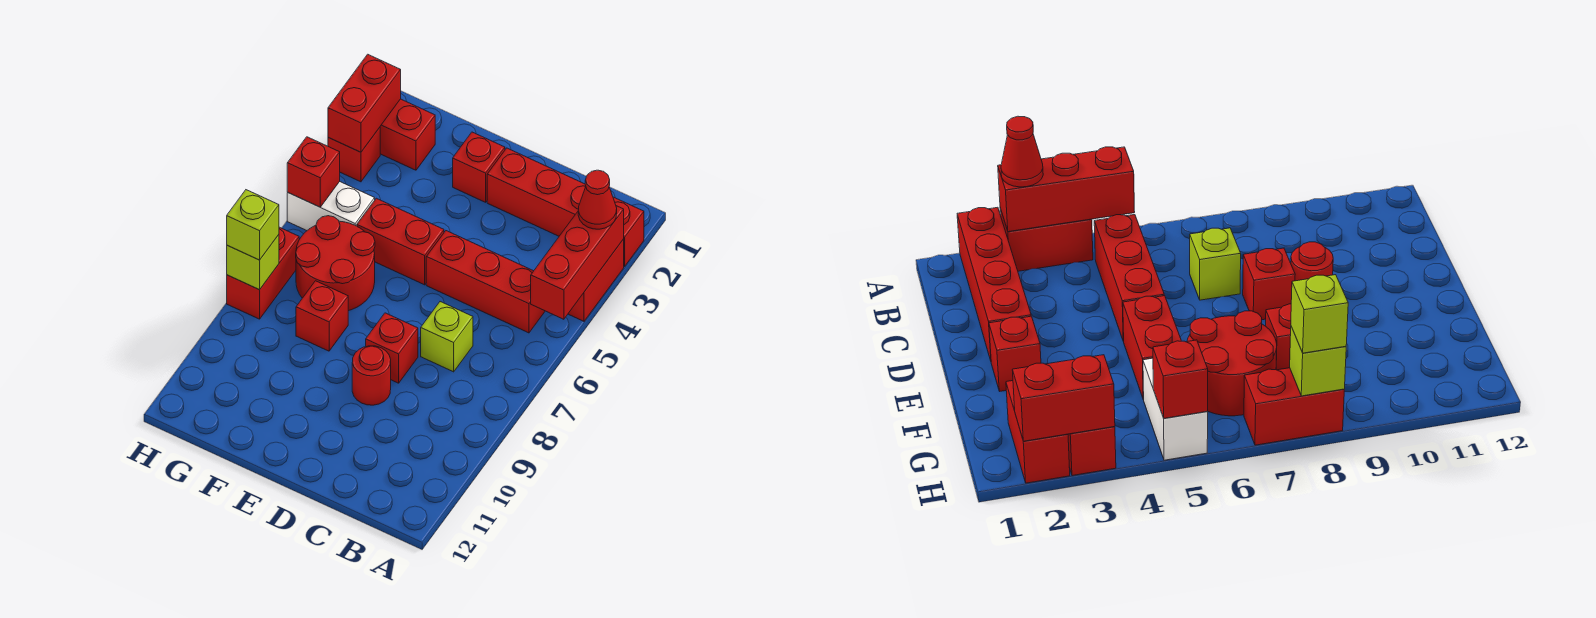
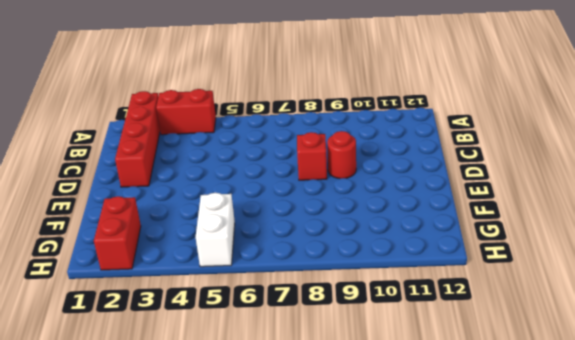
none -> red 1x3 brick [426,231,545,333]
none -> lime 1x1 brick [421,302,473,372]
none -> red 1x1 brick [453,132,505,202]

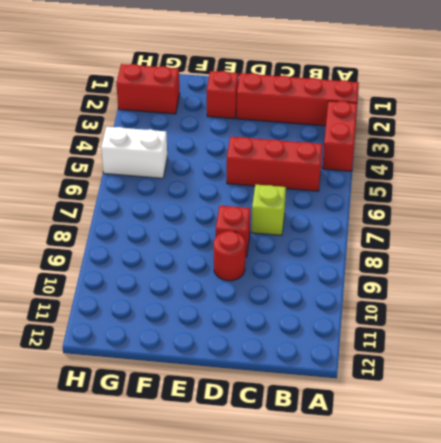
none -> red 1x2 brick [357,198,444,285]
none -> red 2x2 round brick [296,216,375,311]
none -> red 1x1 brick [296,281,348,351]

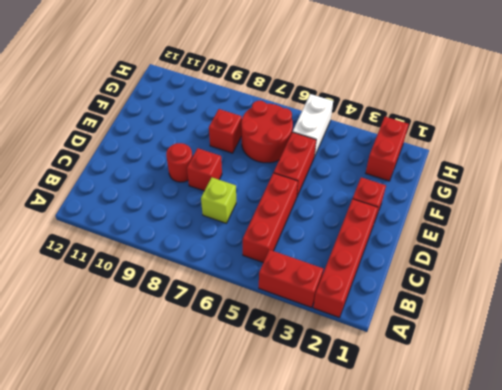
none -> red 1x1 brick [328,128,380,182]
none -> red 1x2 brick [227,227,299,319]
none -> red 1x3 brick [531,206,624,319]

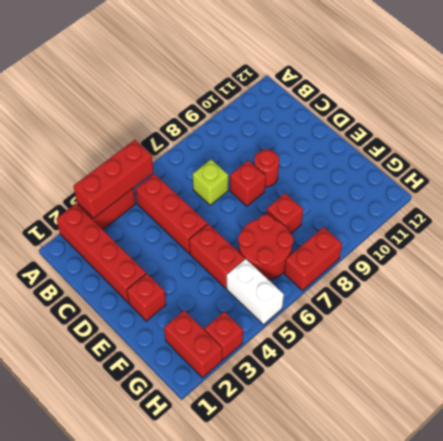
none -> red 1x2 brick [328,54,401,152]
none -> red 1x1 brick [287,137,340,207]
none -> lime 1x1 brick [227,235,279,290]

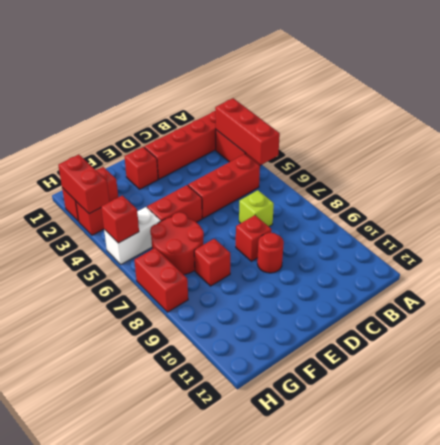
none -> lime 1x1 brick [227,235,279,290]
none -> red 1x1 cone [578,170,617,229]
none -> lime 1x1 brick [227,190,279,260]

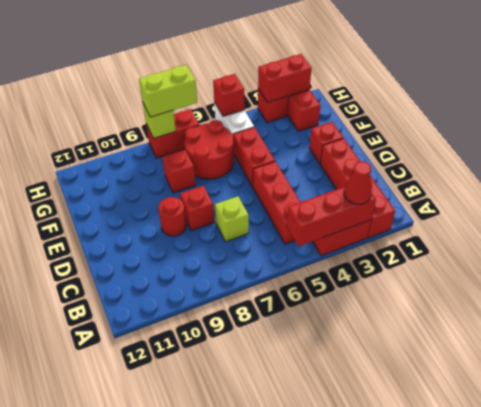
lime 1x2 brick [139,65,197,117] -> lime 1x1 brick [227,190,279,260]

